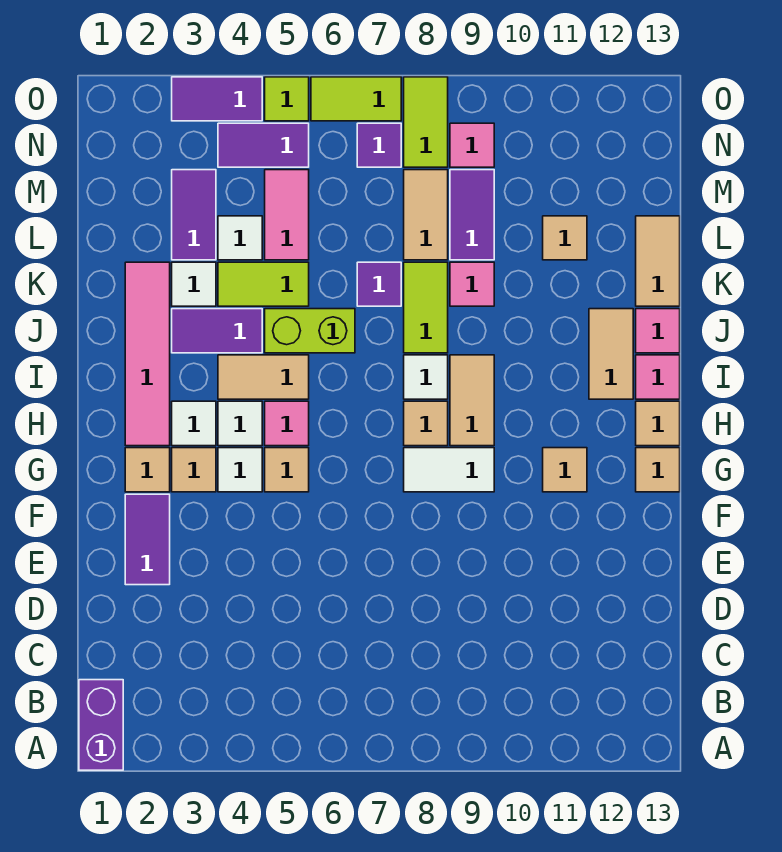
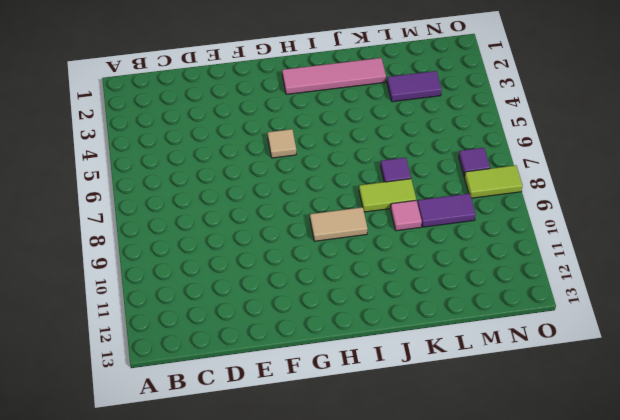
none -> purple 1x2 brick [79,680,123,770]
none -> purple 1x2 tile [125,494,170,585]
none -> tan 1x1 tile [125,448,170,492]
none -> tan 1x1 tile [172,448,216,492]

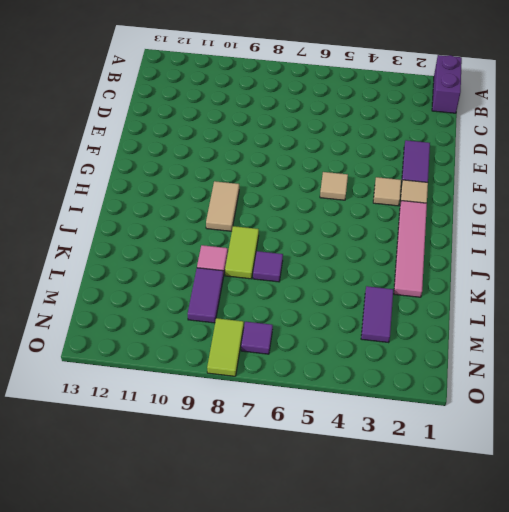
none -> white 1x1 tile [218,448,262,492]
none -> white 1x2 tile [404,448,494,492]
none -> tan 1x1 tile [543,448,587,492]
none -> tan 1x1 tile [636,448,680,492]

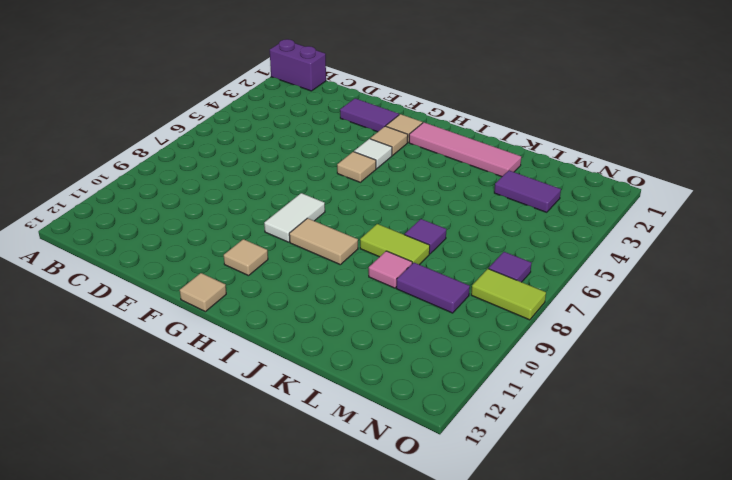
none -> white 1x1 tile [172,401,216,446]
none -> white 1x1 tile [218,401,262,446]
none -> pink 1x1 tile [265,401,309,446]
none -> tan 1x1 tile [404,401,448,446]

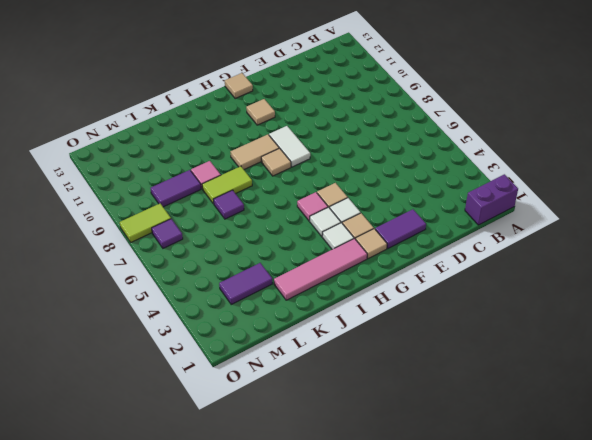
none -> tan 1x1 tile [636,401,680,446]
none -> tan 1x2 tile [218,355,309,399]
none -> white 1x1 tile [404,355,448,399]
none -> tan 1x2 tile [589,309,633,399]

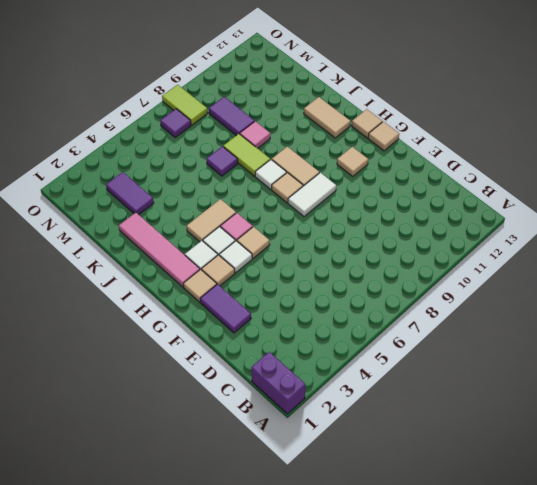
none -> pink 1x1 tile [636,355,680,399]
none -> purple 1x2 tile [172,309,262,353]
none -> lime 1x2 brick [265,309,355,353]
none -> pink 1x1 tile [636,309,680,353]

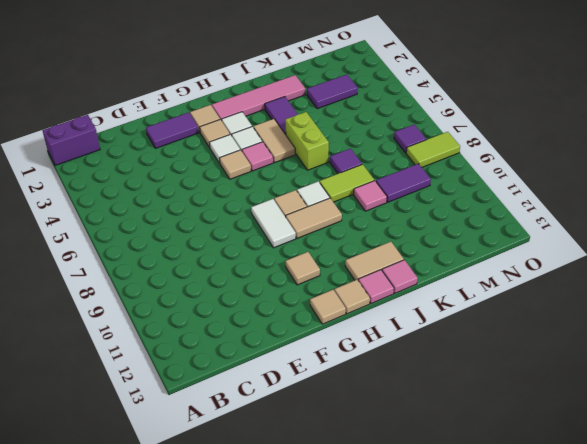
none -> white 1x1 tile [172,262,216,306]
none -> lime 1x2 tile [218,262,309,306]
none -> tan 1x2 tile [636,216,680,306]
none -> white 1x1 tile [218,216,262,260]

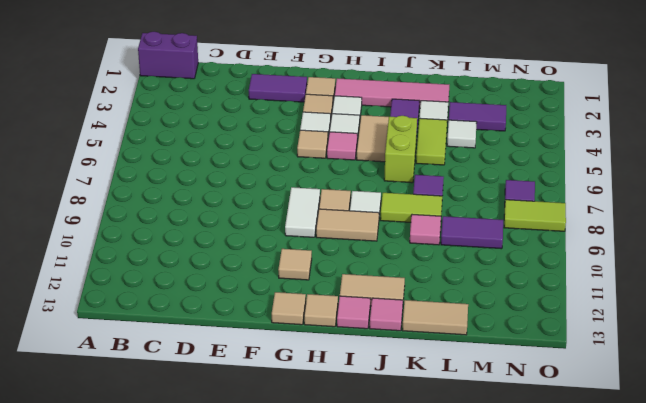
none -> pink 1x2 tile [265,170,309,260]
none -> tan 1x2 tile [404,170,448,260]
none -> tan 1x1 tile [543,216,587,260]
none -> purple 1x2 tile [218,123,309,167]

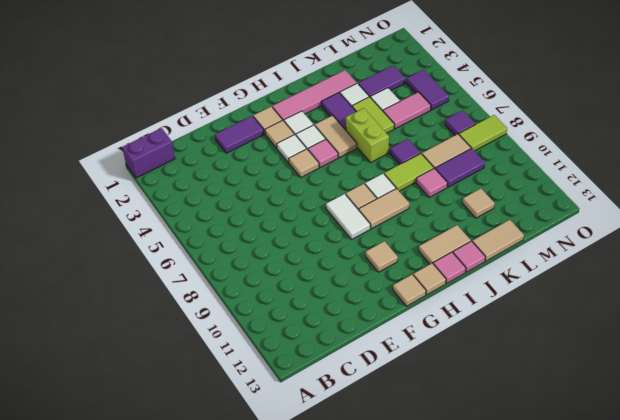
none -> pink 1x1 tile [450,123,494,167]
none -> purple 1x2 tile [172,77,262,121]
none -> lime 1x1 tile [265,77,309,121]
none -> lime 1x2 tile [311,77,401,121]

